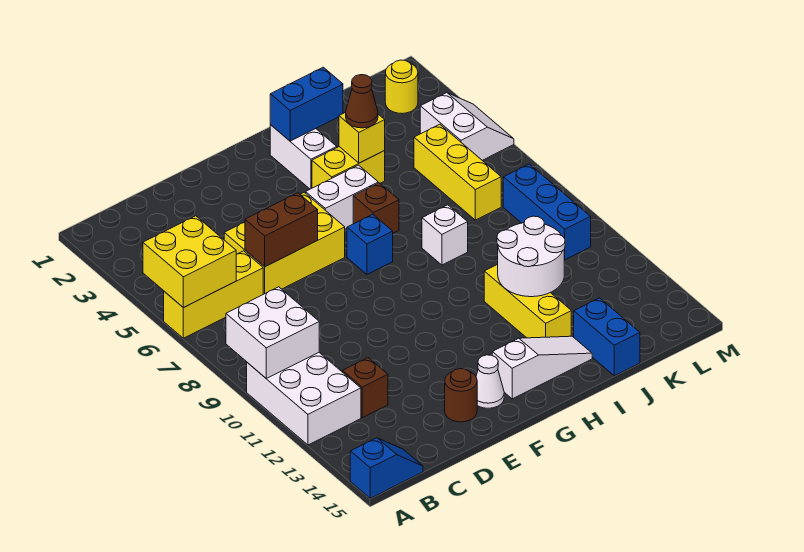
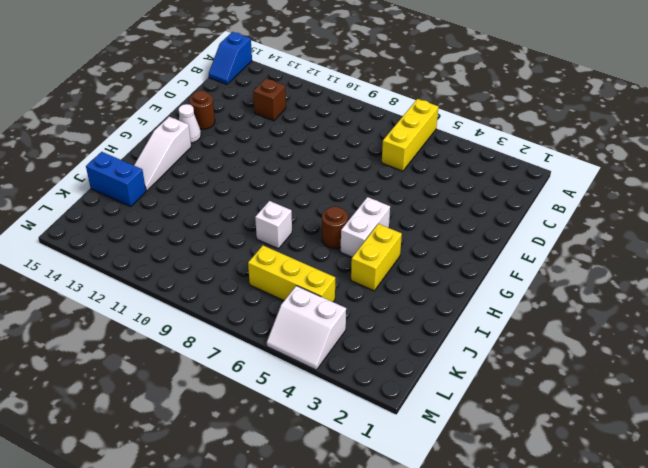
brown 1x1 round brick [322,206,348,248] -> brown 1x1 brick [353,183,399,233]
none -> white 2x3 brick [247,353,361,445]
none -> yellow 2x3 brick [224,192,345,294]
none -> blue 1x1 brick [347,214,393,274]

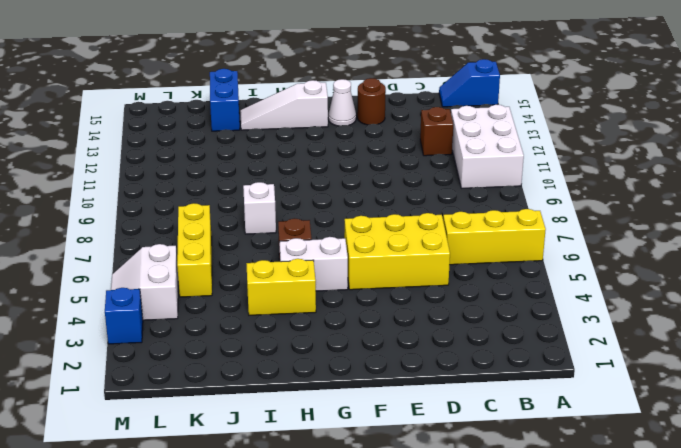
blue 1x1 brick [105,288,143,344] -> blue 1x1 brick moved to [347,214,393,274]
none -> white 1x2 brick [270,125,337,189]
none -> yellow 1x3 brick [484,264,571,338]
none -> yellow 1x1 round brick [385,60,418,114]

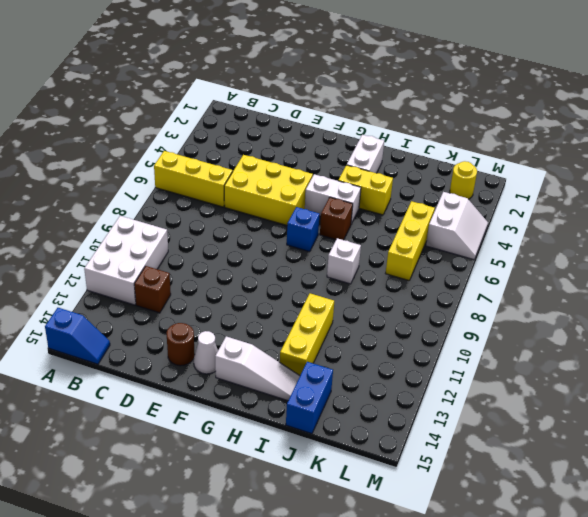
none -> blue 1x3 brick [503,164,591,260]
none -> yellow 2x2 brick [143,216,236,308]
none -> white 2x2 brick [226,287,319,378]

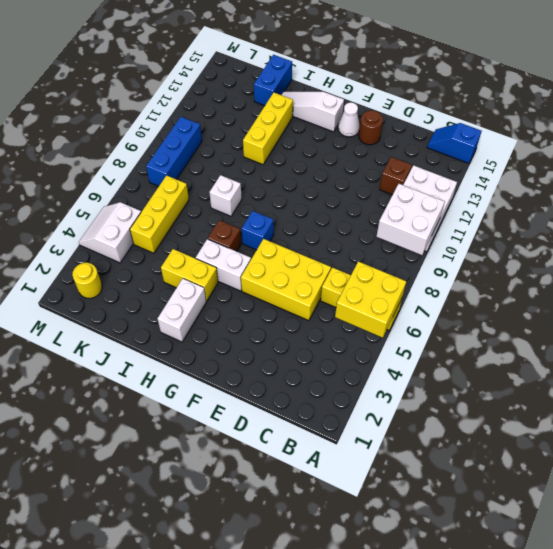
none -> brown 1x2 brick [245,193,318,267]
none -> blue 1x2 brick [270,67,343,141]
none -> yellow 1x1 brick [339,112,385,163]

